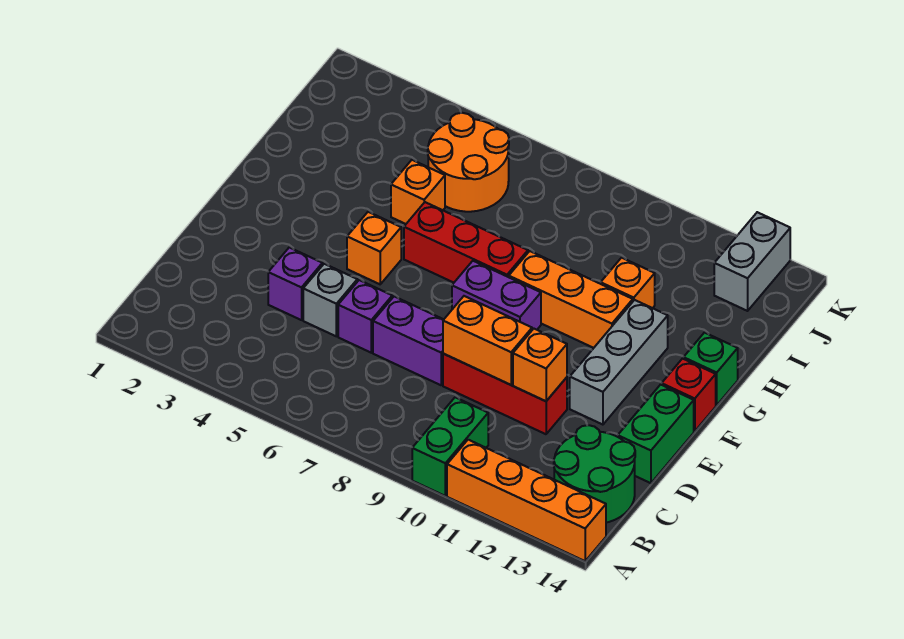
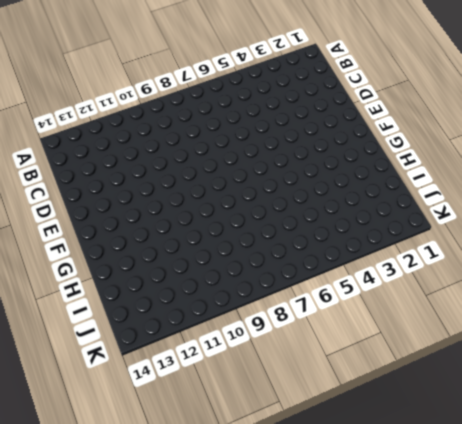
none -> green 1x2 brick [412,397,488,496]
none -> orange 1x4 brick [447,440,606,561]
none -> green 2x2 round brick [554,425,635,523]

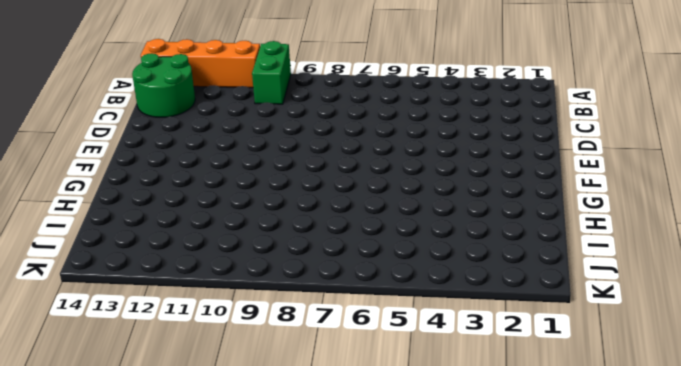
none -> purple 1x1 brick [268,247,322,320]
none -> grey 1x1 brick [303,264,357,336]
none -> purple 1x1 brick [338,280,392,353]

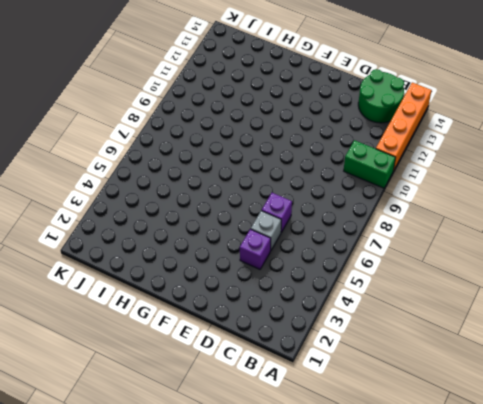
none -> purple 1x2 brick [373,296,444,385]
none -> red 1x3 brick [443,354,567,434]
none -> green 1x2 brick [618,385,694,483]

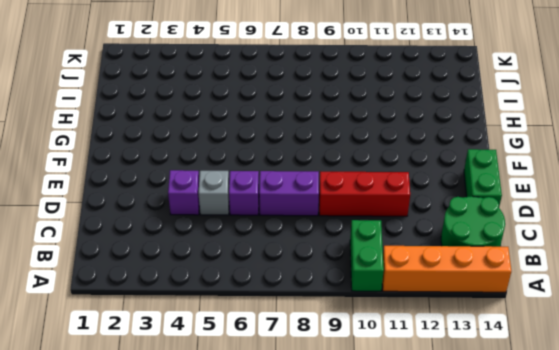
none -> grey 1x3 brick [570,300,668,425]
none -> orange 1x1 brick [347,212,401,284]
none -> purple 1x2 brick [452,261,541,330]

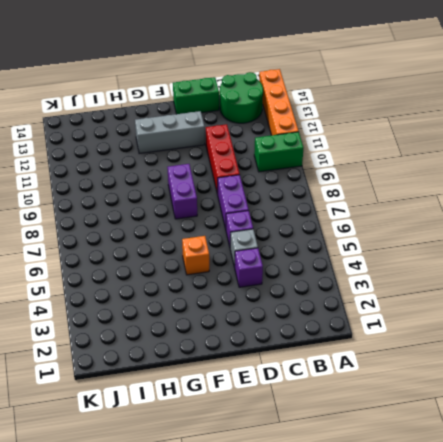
none -> red 1x1 brick [662,359,716,431]
none -> red 1x3 brick [404,202,528,283]
none -> orange 1x3 brick [509,251,633,348]

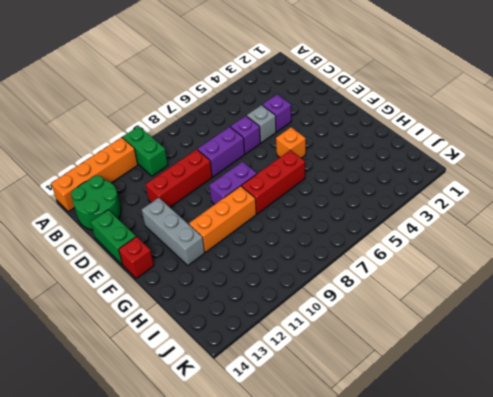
none -> green 1x1 brick [684,333,738,405]
none -> orange 1x1 brick [391,160,445,224]
none -> orange 1x1 brick [601,258,655,308]

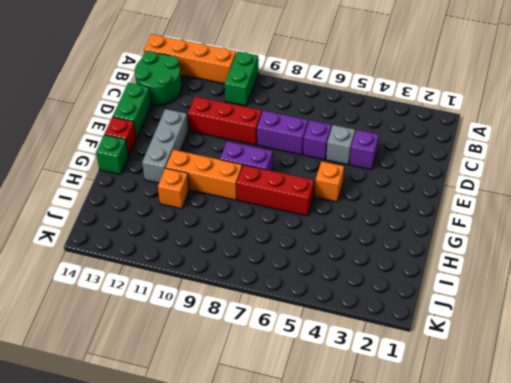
none -> orange 1x1 brick [391,160,445,224]
none -> orange 2x2 round brick [428,113,509,212]
none -> grey 1x2 brick [714,212,790,311]

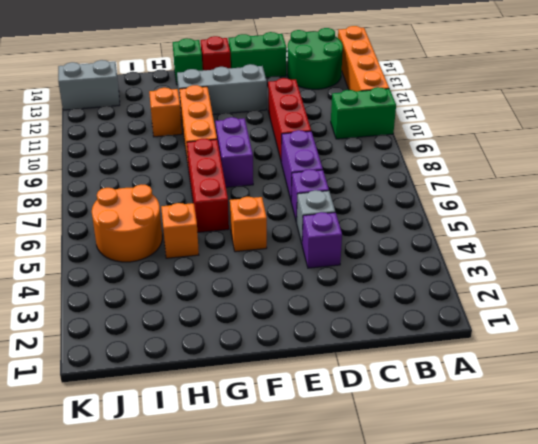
none -> orange 1x2 brick [443,296,532,385]
none -> orange 1x1 brick [513,329,567,401]

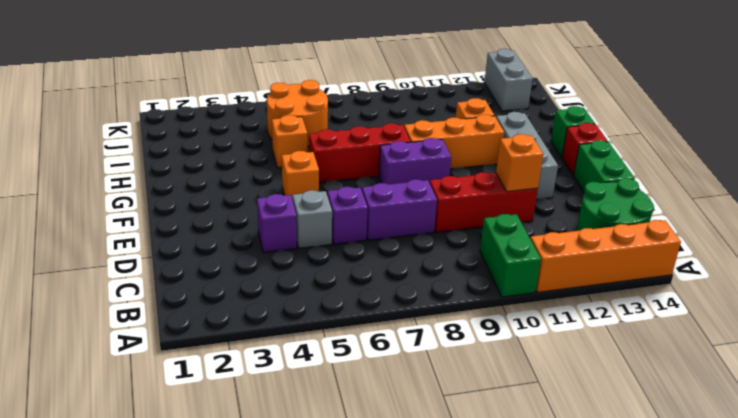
none -> orange 1x2 brick [443,296,532,385]

